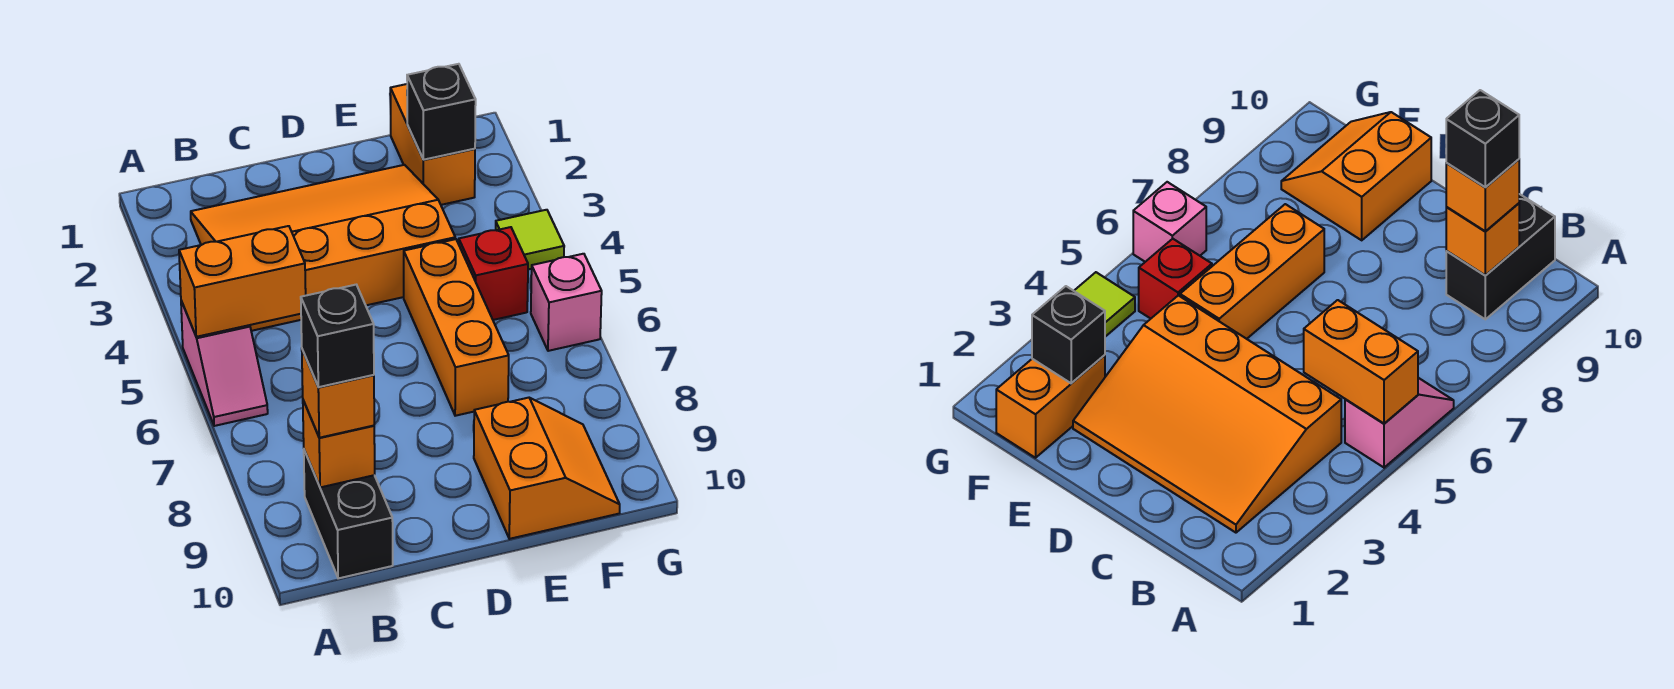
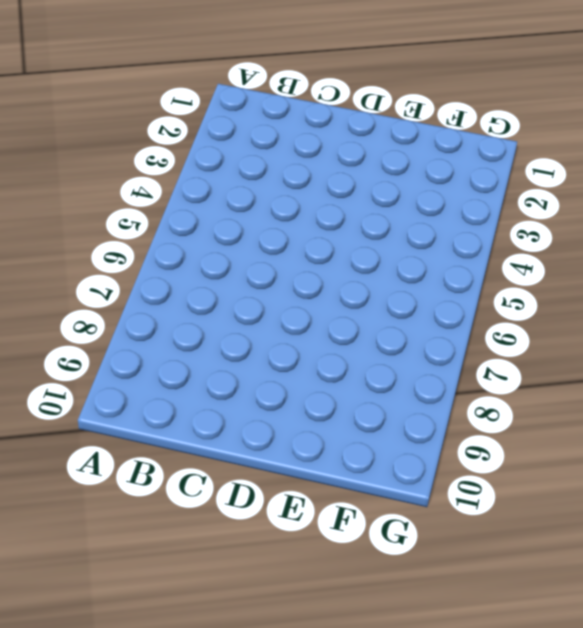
none -> pink 1x2 slope [181,301,268,426]
none -> orange 3x4 slope [191,165,455,331]
none -> black 1x2 brick [304,450,393,578]

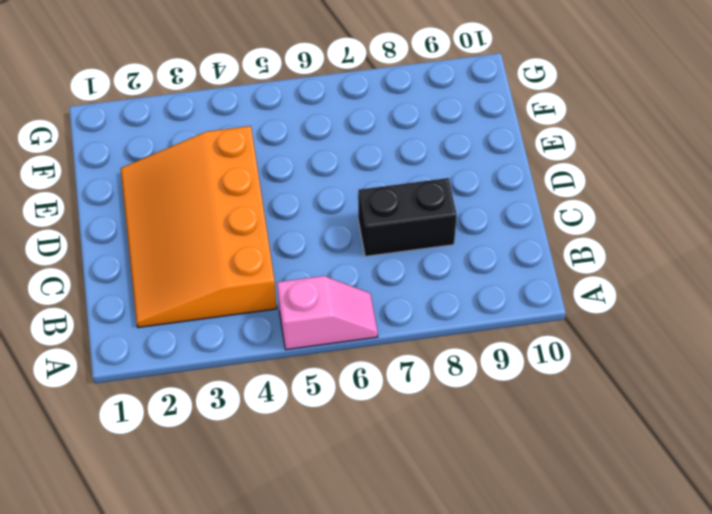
black 1x2 brick [358,178,457,256] -> black 1x2 brick moved to [304,450,393,578]
none -> orange 1x3 brick [404,239,509,416]
none -> orange 2x2 slope [474,398,620,539]
none -> orange 1x2 brick [390,84,475,205]

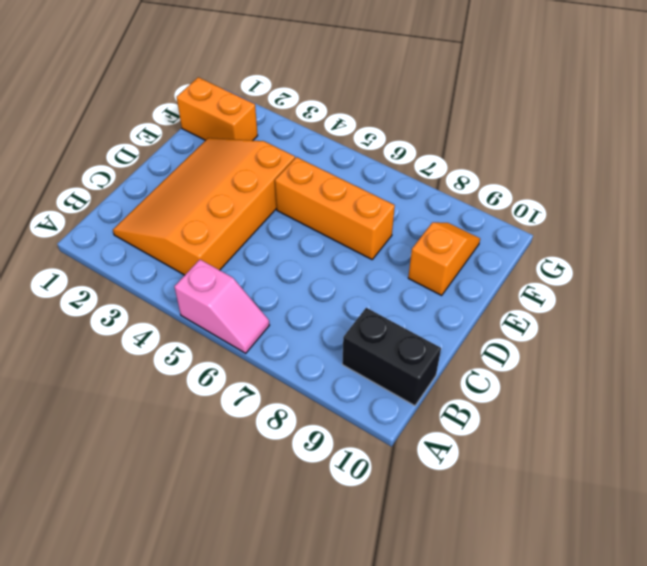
orange 1x2 slope [408,222,480,295] -> orange 2x2 slope [474,398,620,539]
none -> red 1x1 brick [459,227,528,320]
none -> lime 1x1 tile [496,210,564,269]
none -> pink 1x1 brick [531,254,602,351]

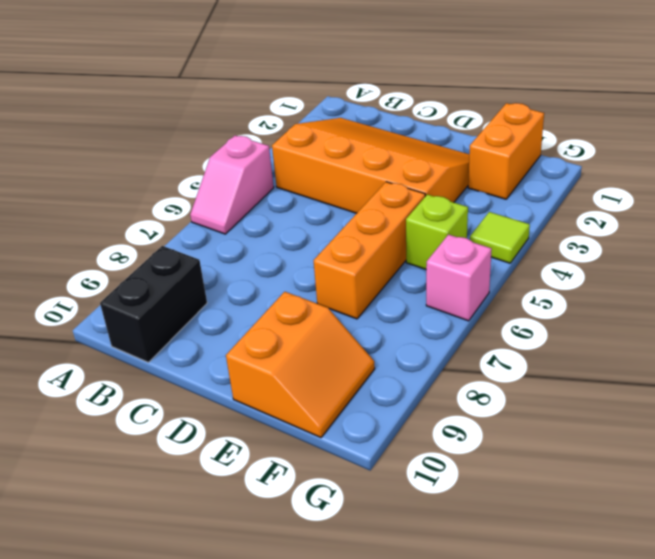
lime 1x1 brick [406,194,468,269] -> red 1x1 brick [459,227,528,320]
none -> orange 1x2 brick [179,226,306,337]
none -> orange 1x1 brick [303,400,375,487]
none -> black 1x1 brick [407,64,476,160]

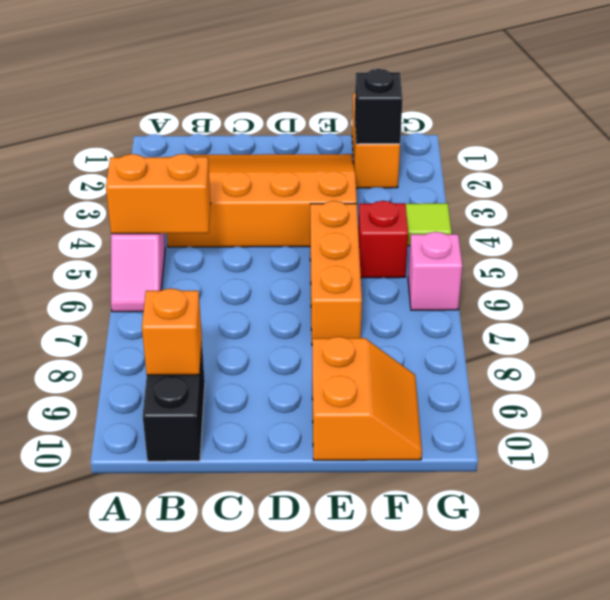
none -> orange 1x1 brick [302,350,374,438]
none -> black 1x1 brick [301,285,374,387]

